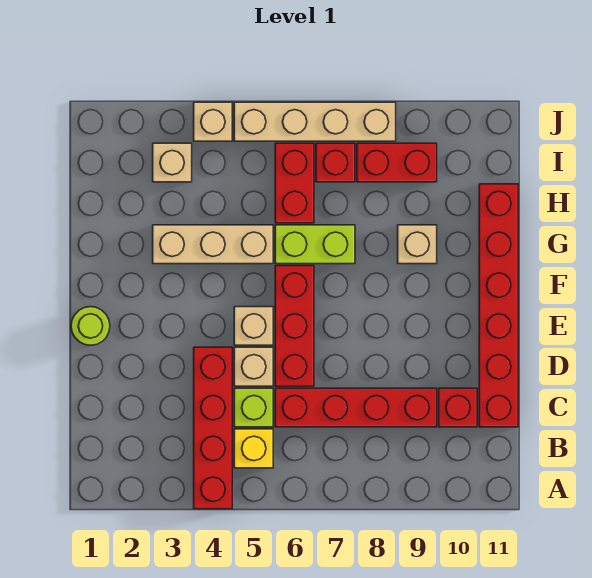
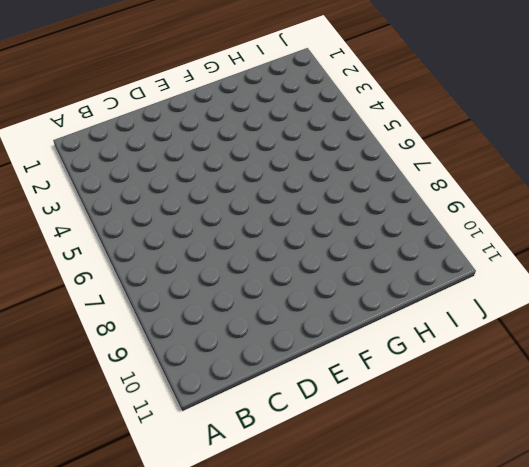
none -> red 1x4 brick [194,347,232,509]
none -> yellow 1x1 brick [234,429,273,468]
none -> lime 1x1 brick [234,388,273,427]

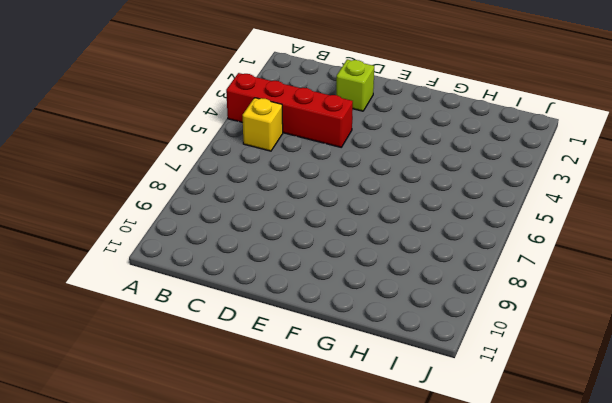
lime 1x1 brick [336,59,374,111] -> lime 1x1 brick moved to [234,388,273,427]
none -> red 1x4 brick [275,388,437,427]
none -> red 1x1 brick [439,388,477,427]
none -> red 1x6 brick [479,184,518,427]

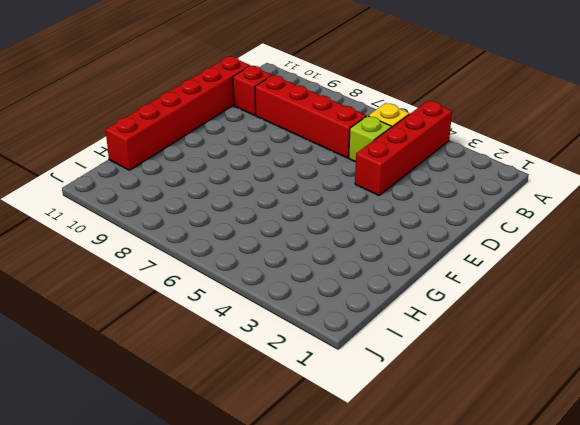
none -> tan 1x1 brick [234,347,273,386]
none -> red 1x3 brick [275,266,314,386]
none -> lime 1x1 round brick [71,307,110,345]

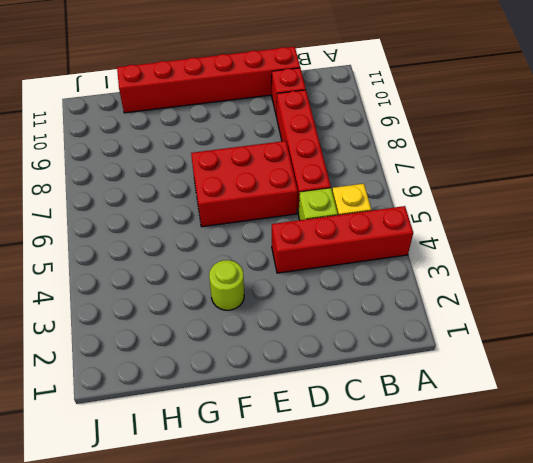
red 2x3 brick [191,141,298,227] -> red 1x3 brick [275,266,314,386]
lime 1x1 round brick [209,260,244,310] -> lime 1x1 round brick moved to [71,307,110,345]
none -> tan 1x1 brick [234,347,273,386]
none -> tan 1x1 brick [234,307,273,345]
none -> tan 1x3 brick [153,225,273,264]

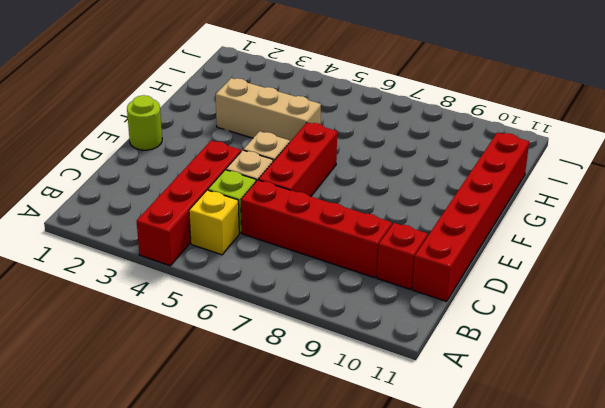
none -> lime 1x2 brick [275,225,355,264]
none -> tan 1x1 brick [398,225,437,264]
none -> red 1x2 brick [275,143,314,223]

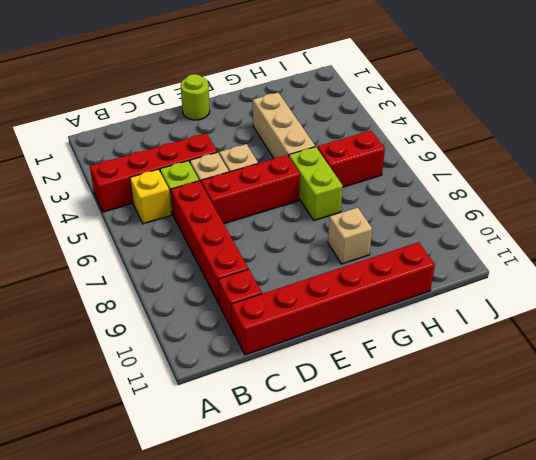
none -> tan 1x1 brick [153,143,192,182]
none -> red 1x1 brick [316,143,355,182]
none -> red 1x2 brick [357,143,437,182]

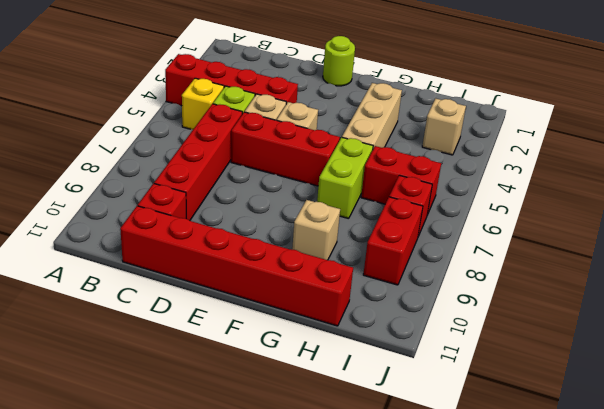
none -> tan 1x1 brick [194,102,232,141]
none -> tan 1x4 brick [234,102,396,141]

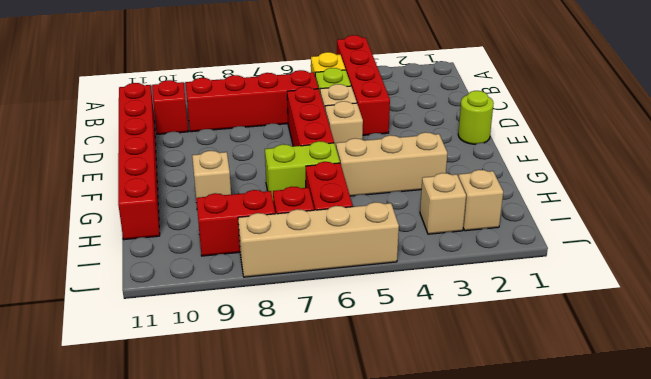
tan 1x1 brick [458,170,503,231] -> tan 1x1 brick moved to [194,102,232,141]

